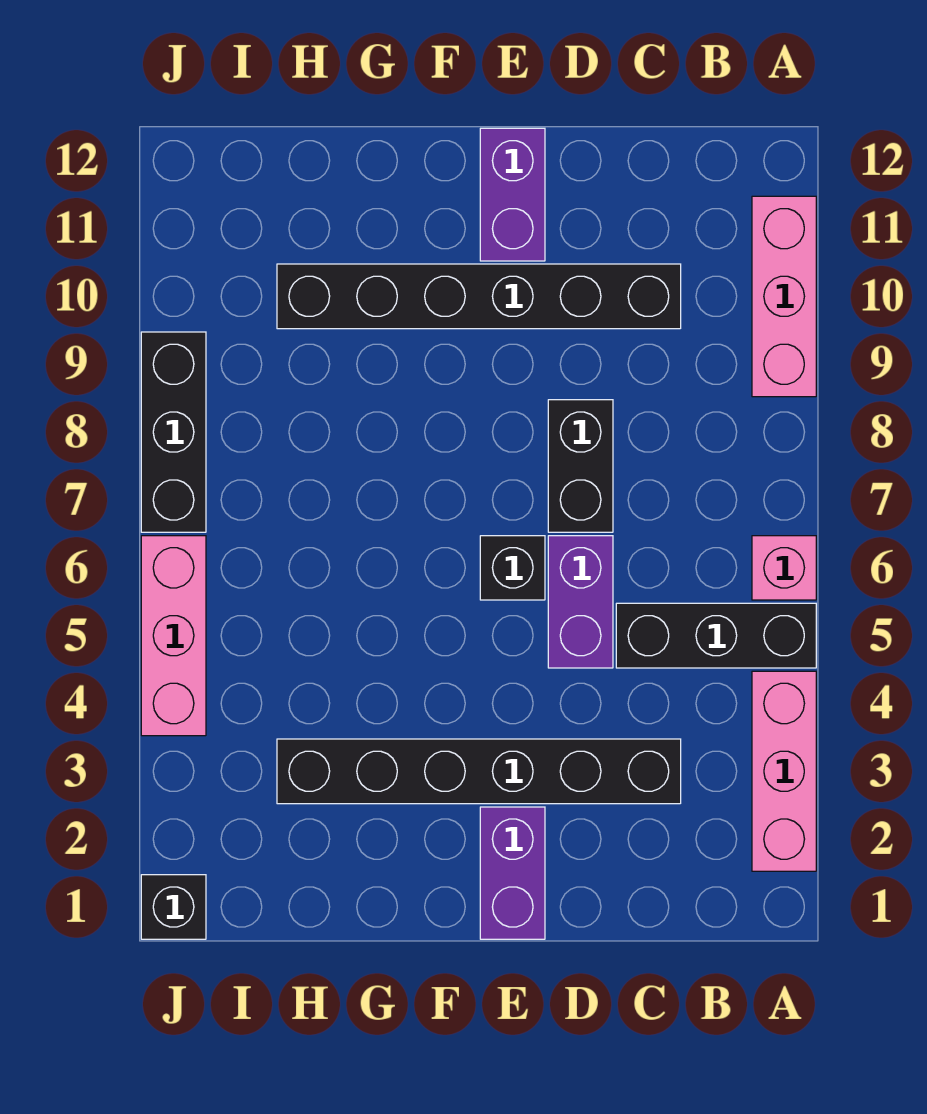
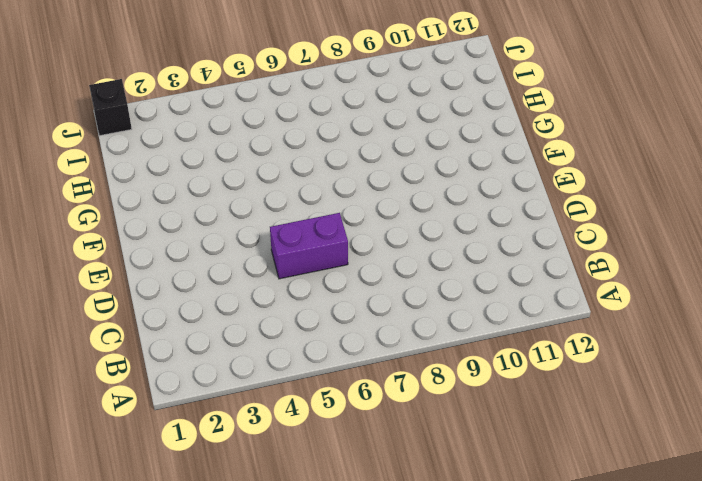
none -> pink 1x3 brick [752,671,816,871]
none -> black 1x3 brick [616,603,816,668]
none -> pink 1x1 brick [752,536,816,600]

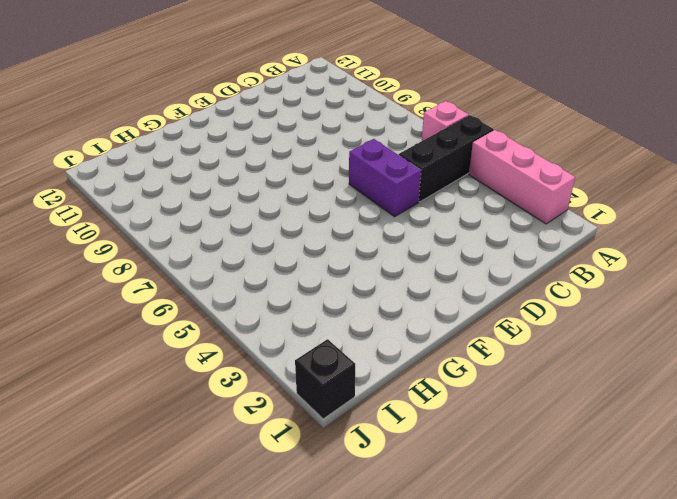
none -> pink 1x3 brick [752,196,816,397]
none -> black 1x6 brick [277,739,681,804]
none -> black 1x6 brick [277,264,681,329]

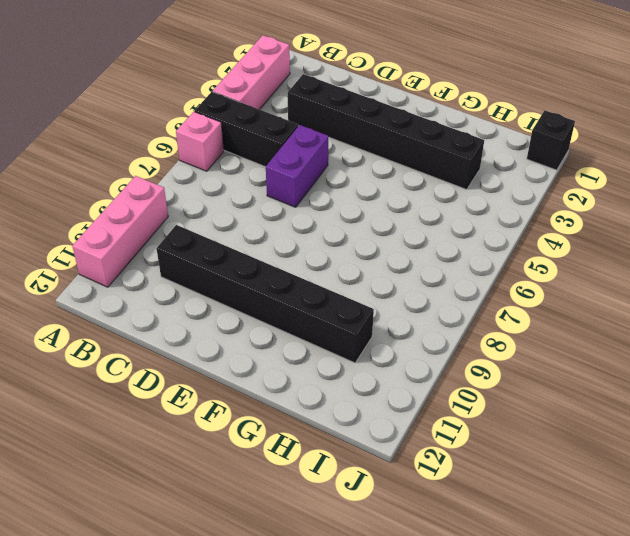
none -> black 1x2 brick [548,400,613,532]
none -> purple 1x2 brick [480,807,545,939]
none -> black 1x1 brick [480,536,545,600]

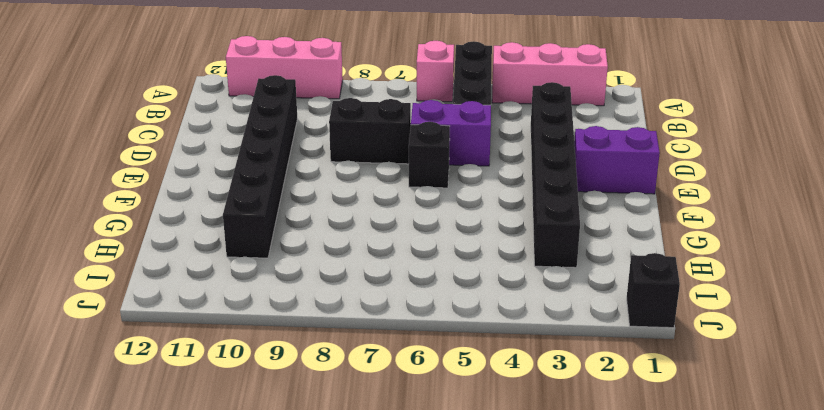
none -> purple 1x2 brick [480,128,545,261]
none -> pink 1x3 brick [141,536,206,736]
none -> black 1x3 brick [141,332,206,532]

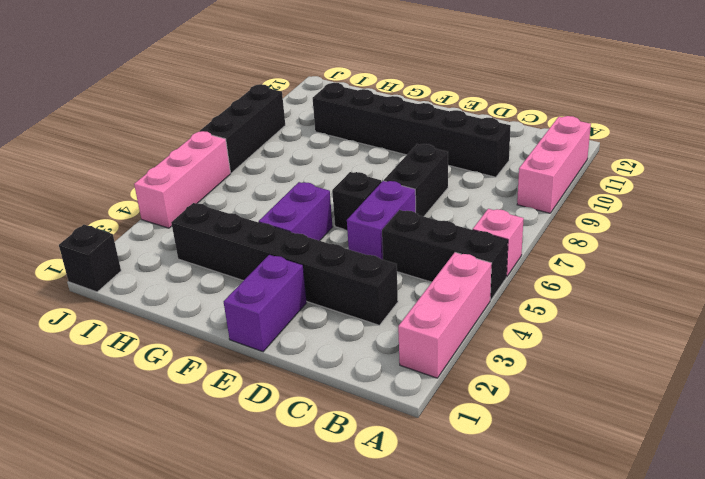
purple 1x2 brick [259,182,332,241] -> purple 1x2 brick moved to [480,128,545,261]

